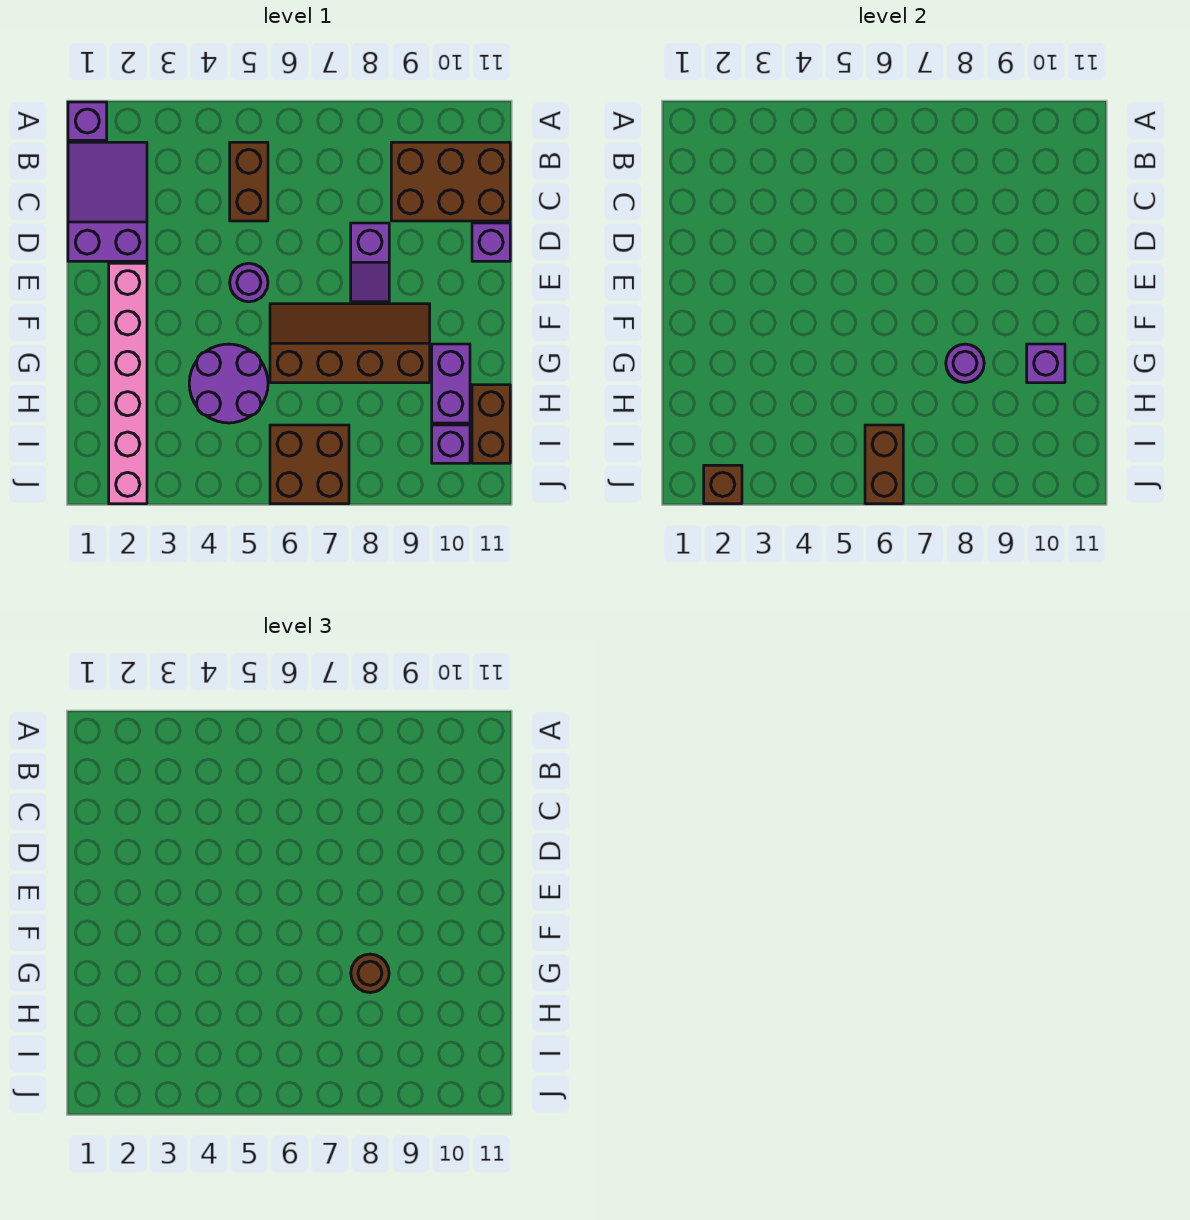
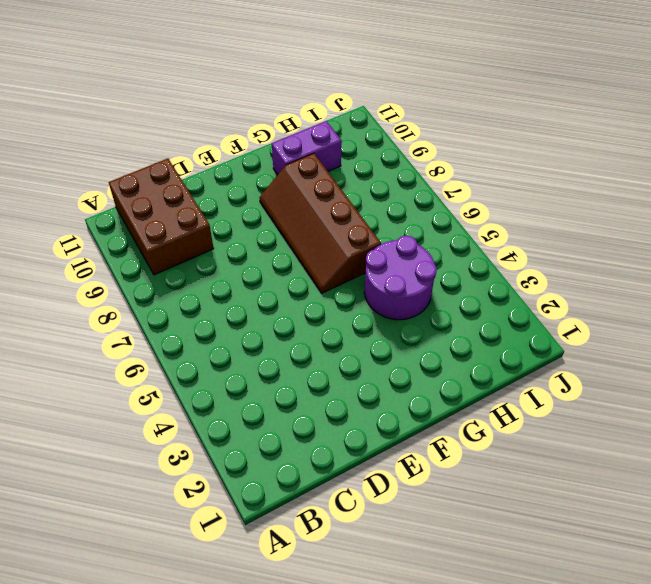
none -> purple 1x1 brick [68,102,107,140]
none -> purple 2x3 slope [68,142,147,261]
none -> brown 1x2 brick [230,142,268,221]

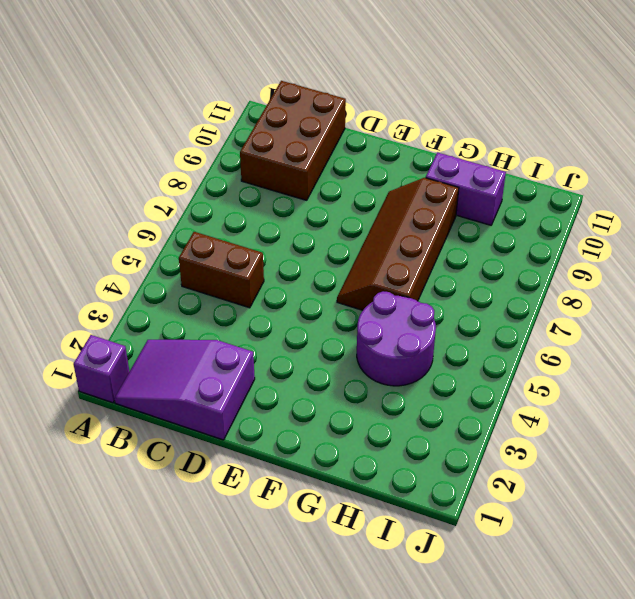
none -> purple 1x2 slope [351,223,389,302]
none -> purple 1x1 brick [472,223,510,261]
none -> pink 1x6 brick [109,263,147,504]

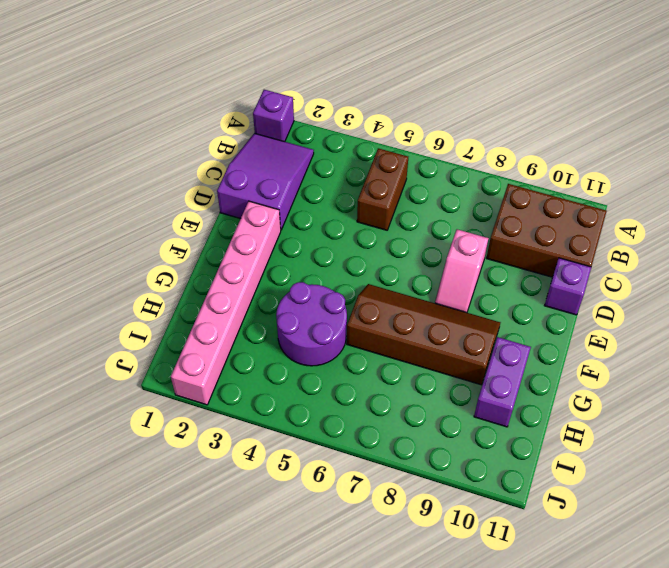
pink 1x2 slope [435,229,488,313] -> purple 1x2 slope [351,223,389,302]
none -> purple 1x1 round brick [230,263,268,302]
none -> brown 1x2 brick [472,385,510,463]
none -> brown 2x2 brick [270,425,349,504]

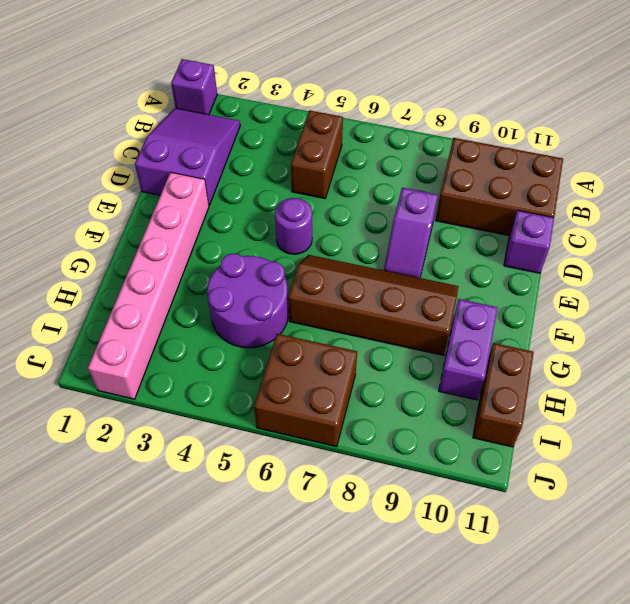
none -> purple 1x1 brick [432,425,470,463]
none -> purple 1x1 round brick [946,344,984,383]
none -> purple 1x1 brick [1027,344,1065,383]

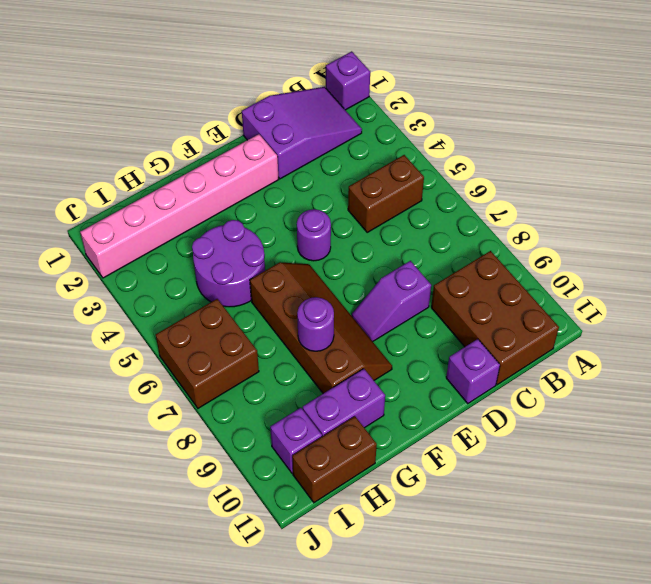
none -> purple 1x1 brick [1027,344,1065,383]
none -> brown 1x2 brick [865,425,903,504]
none -> brown 1x1 brick [704,465,742,504]

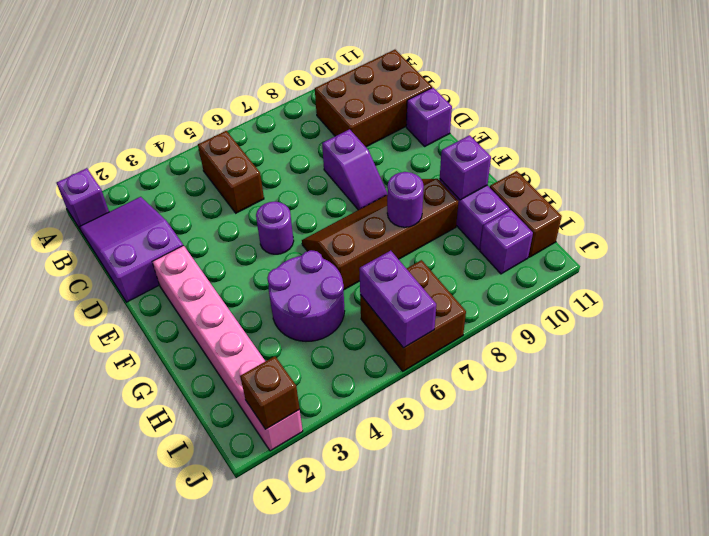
purple 1x2 brick [359,251,436,348] -> brown 1x2 brick [865,425,903,504]
none -> brown 1x1 round brick [351,954,389,993]

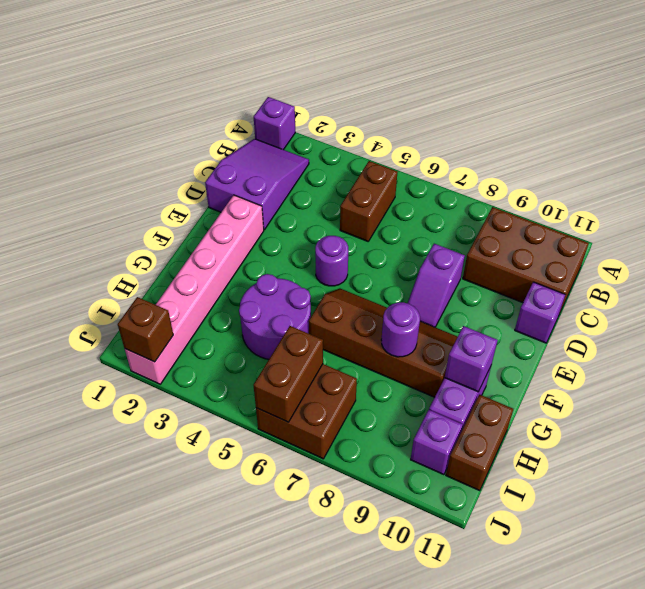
none -> brown 1x1 round brick [351,954,389,993]

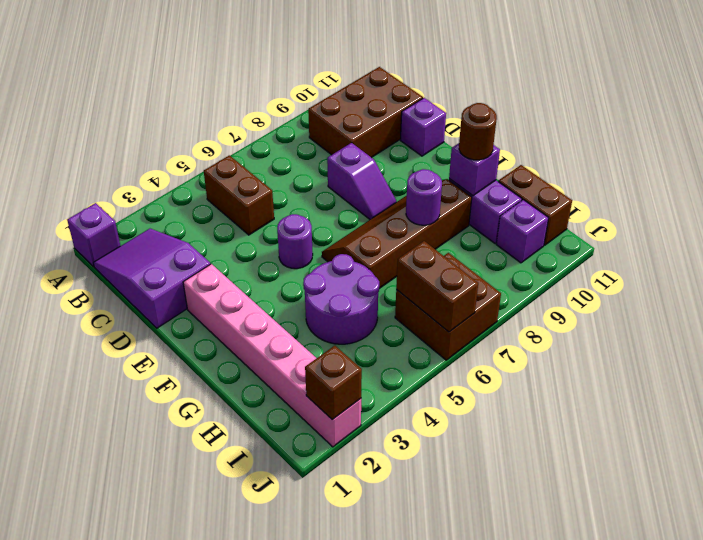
brown 1x1 round brick [459,103,497,160] -> brown 1x1 round brick moved to [351,954,389,993]

